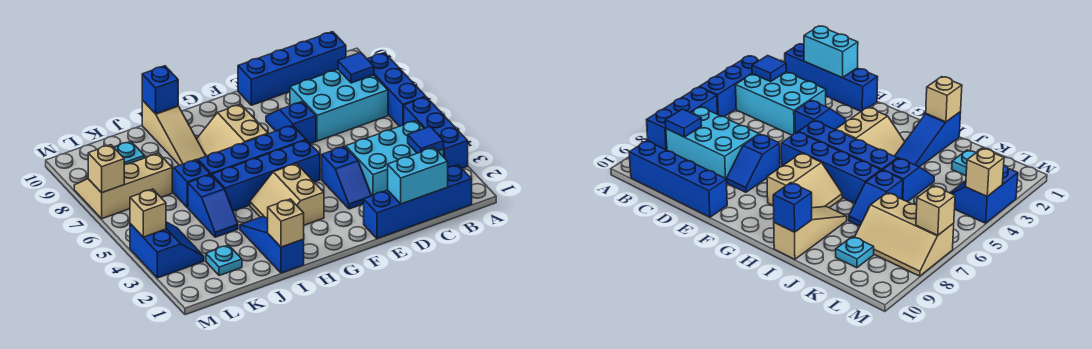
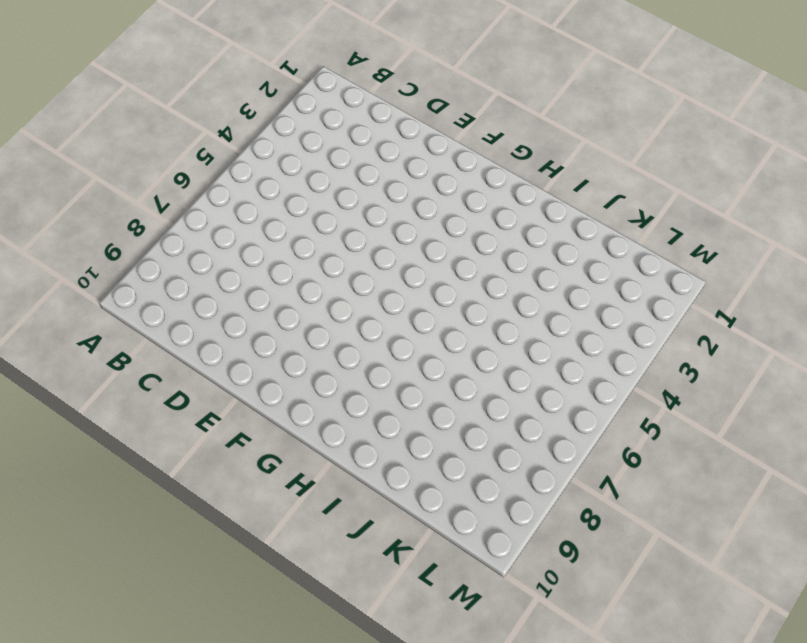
none -> blue 1x3 brick [404,97,468,168]
none -> blue 1x3 brick [367,53,426,126]
none -> blue 1x4 brick [364,165,472,239]

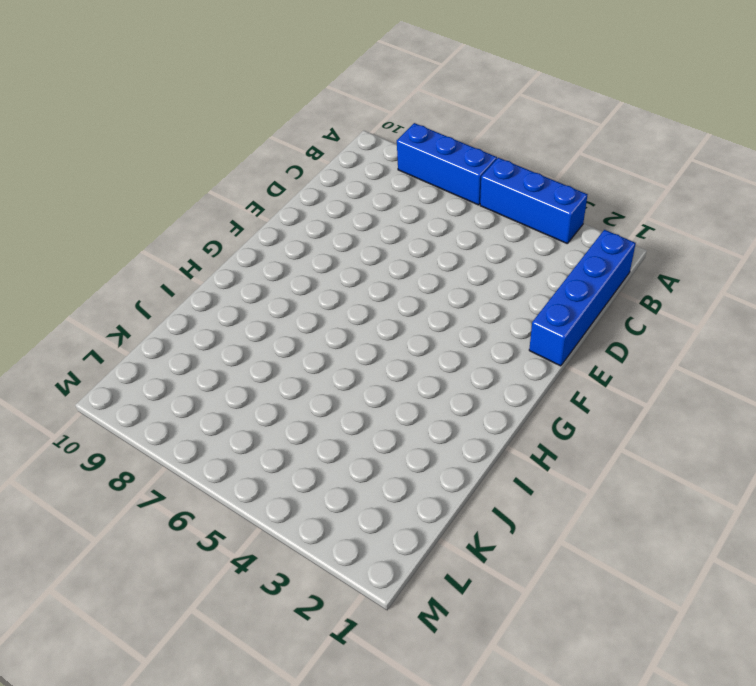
none -> cyan 2x3 brick [346,120,444,196]
none -> cyan 2x3 brick [290,69,388,141]
none -> blue 1x4 brick [238,32,346,105]

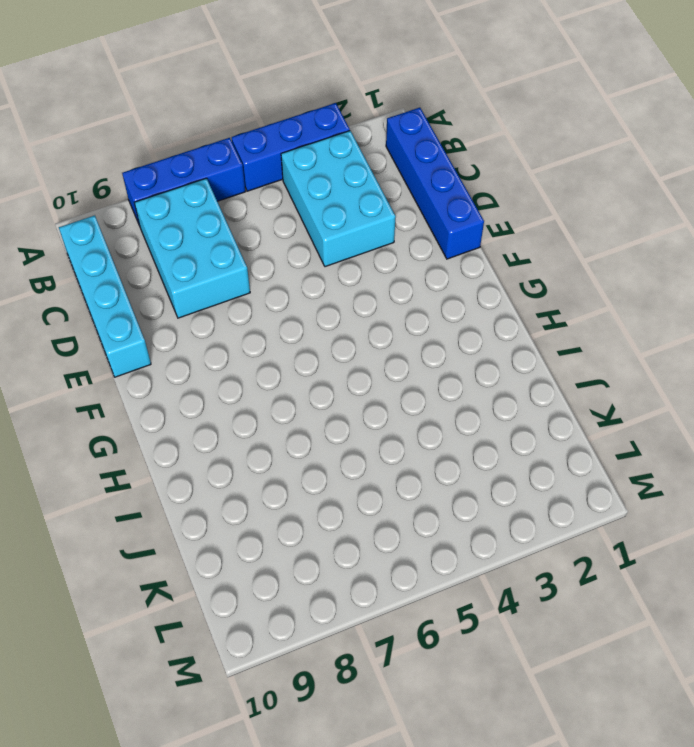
cyan 1x4 brick [59,215,151,377] -> blue 1x4 brick [238,32,346,105]
none -> blue 1x2 slope [322,146,371,209]
none -> blue 1x2 slope [266,102,316,144]
none -> blue 1x4 brick [212,140,320,211]

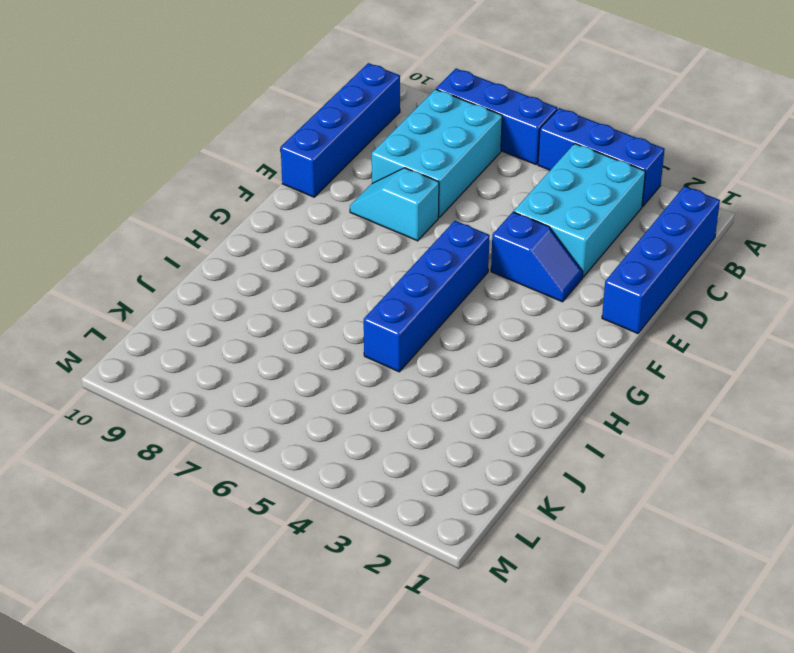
cyan 1x2 slope [350,168,439,241] -> blue 1x2 slope [266,102,316,144]
none -> blue 1x4 brick [198,125,306,175]
none -> tan 2x2 slope [250,164,324,225]
none -> tan 2x2 slope [197,104,268,156]

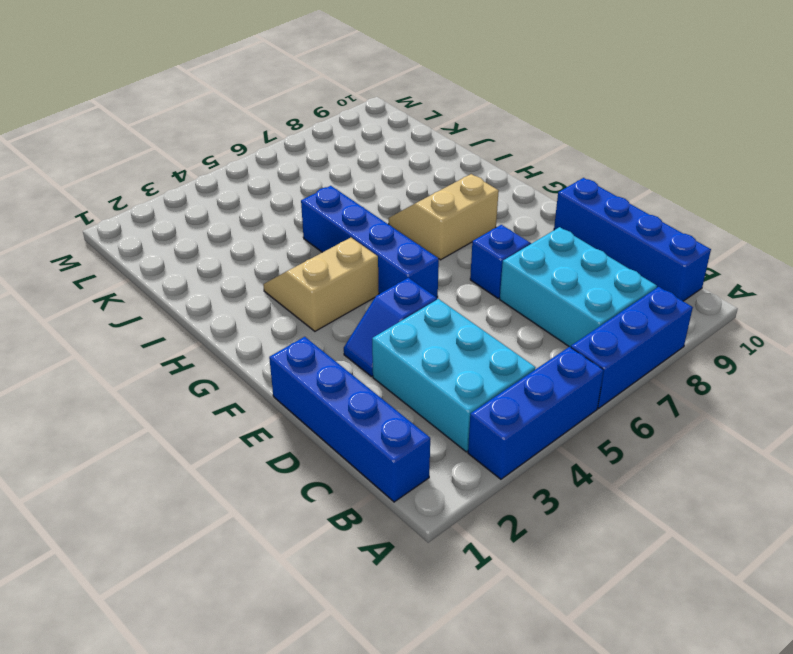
none -> blue 1x4 brick [198,125,306,175]
none -> blue 1x3 slope [240,217,304,273]
none -> tan 1x3 slope [142,100,206,165]

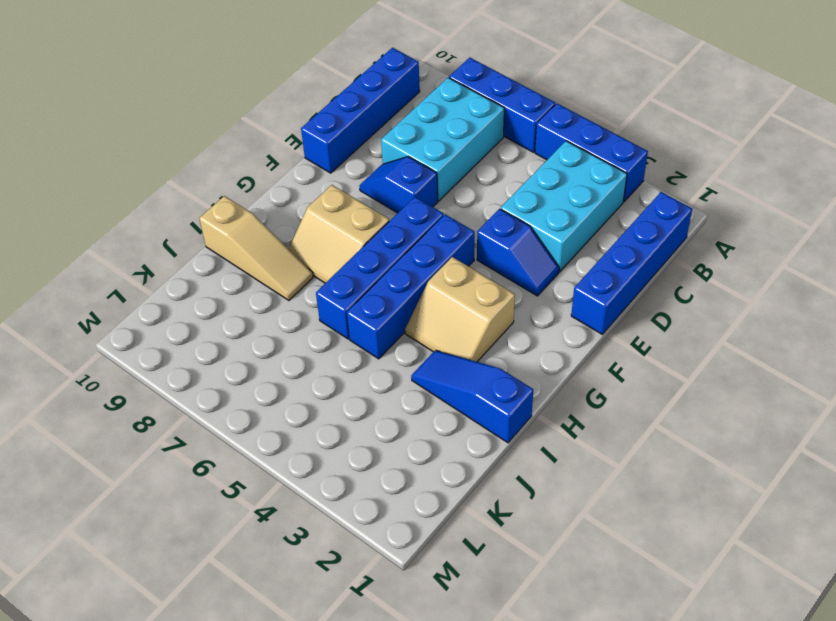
none -> blue 1x2 slope [188,175,238,237]
none -> blue 1x2 slope [172,159,210,208]
none -> cyan 1x1 plate [206,245,242,276]

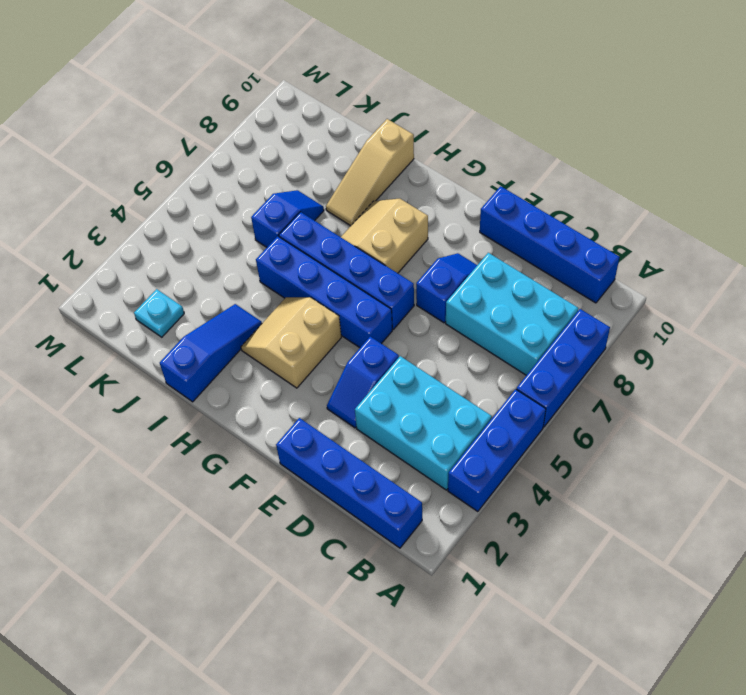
none -> blue 1x2 slope [188,175,238,237]
none -> tan 2x3 slope [74,153,172,219]
none -> cyan 1x1 plate [114,141,144,165]

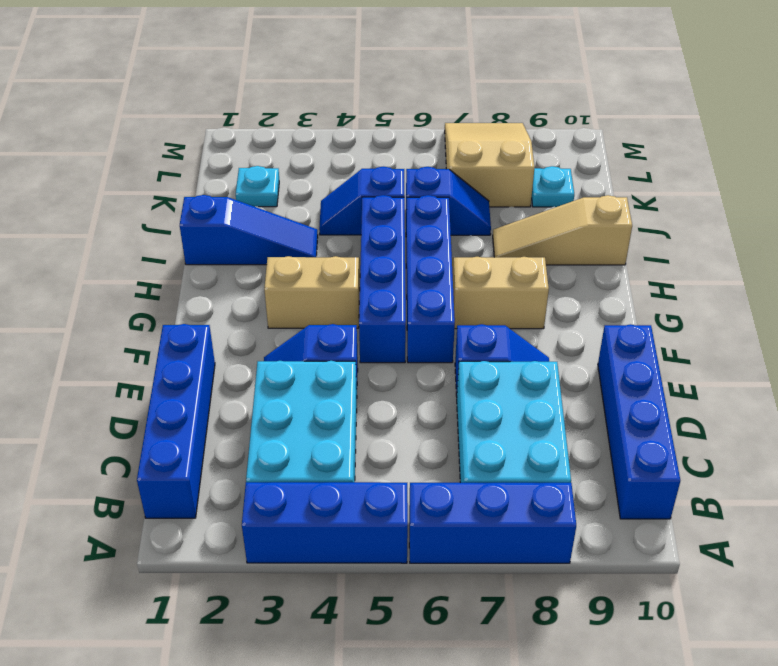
tan 2x3 slope [445,123,534,207] -> tan 2x3 slope turned to [74,153,172,219]
none -> blue 2x2 slope [130,222,204,278]
none -> blue 1x1 tile [408,127,444,153]
none -> blue 1x1 tile [338,52,374,83]

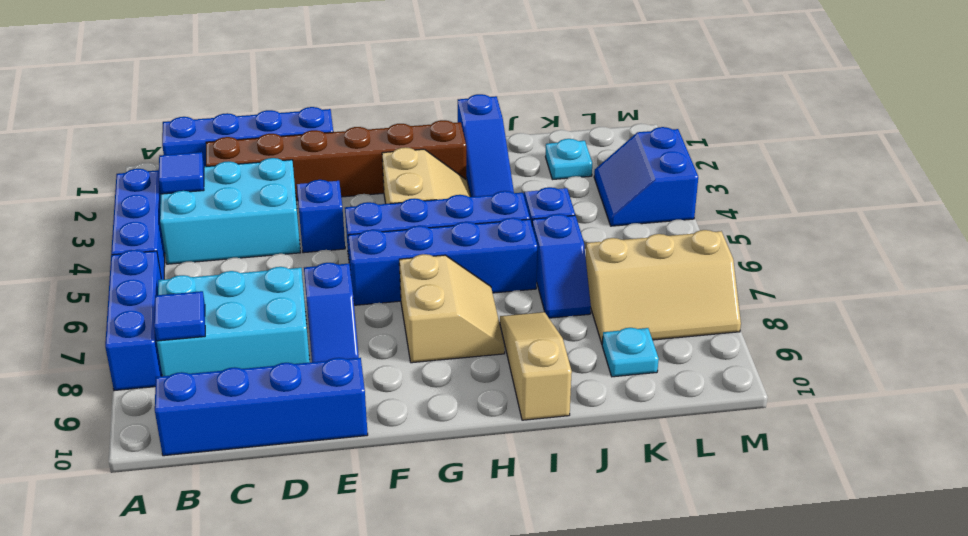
brown 1x6 brick [206,120,466,201] -> none
none -> cyan 1x2 brick [388,148,448,204]
none -> tan 1x1 brick [268,199,304,247]
none -> blue 1x1 brick [142,66,178,114]

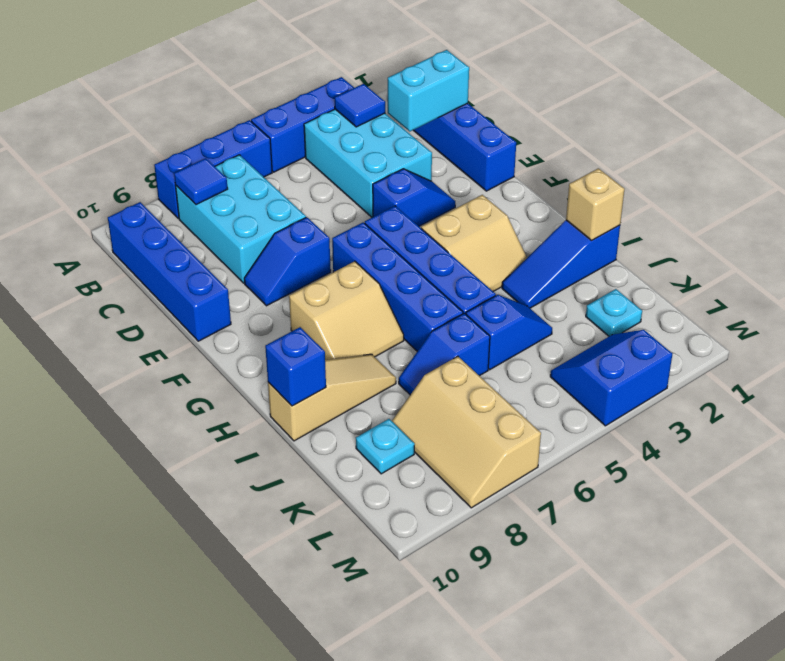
cyan 1x2 brick [388,50,469,132] -> cyan 1x2 brick turned to [388,148,448,204]
none -> tan 1x1 brick [130,189,166,237]
none -> tan 1x1 brick [88,145,124,193]

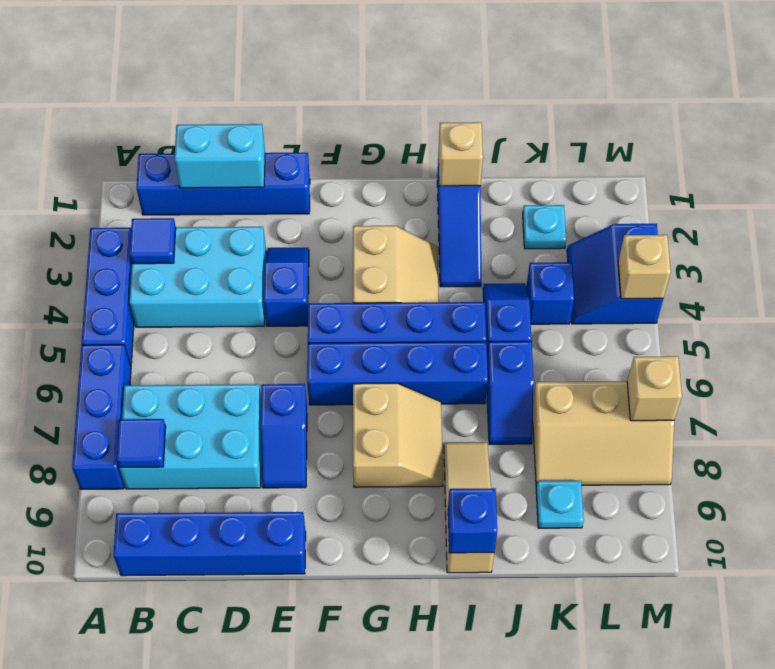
blue 1x1 brick [526,262,574,324] -> none

